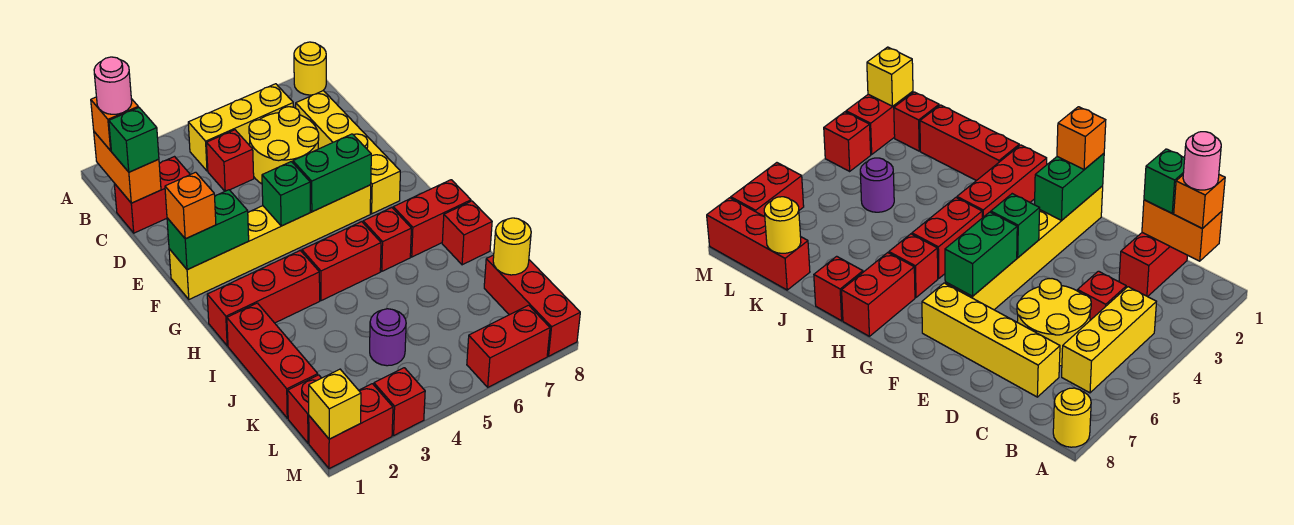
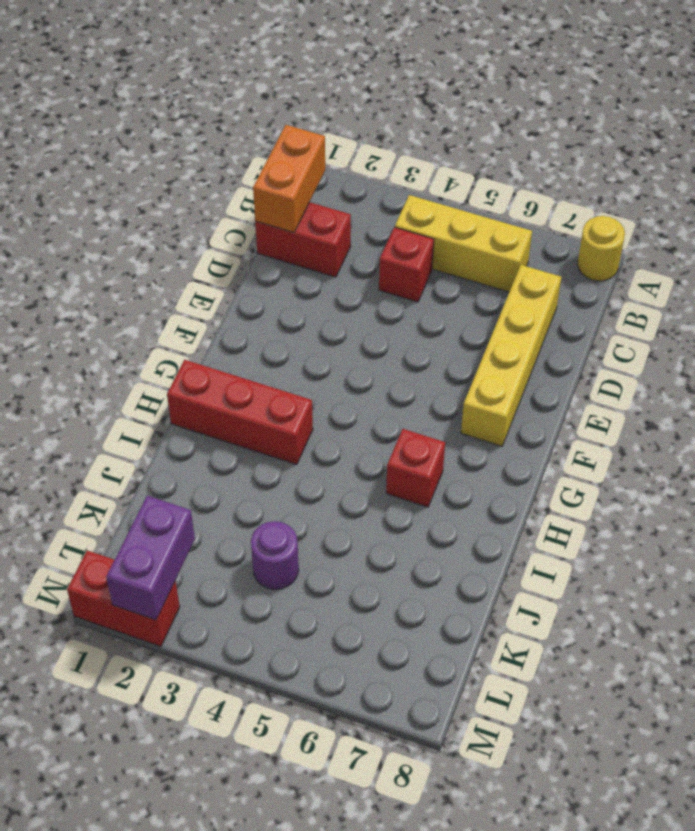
purple 1x2 brick [106,496,195,620] -> none
none -> yellow 2x2 round brick [249,107,319,184]
none -> yellow 1x6 brick [169,185,371,299]
none -> red 1x2 brick [302,222,381,301]

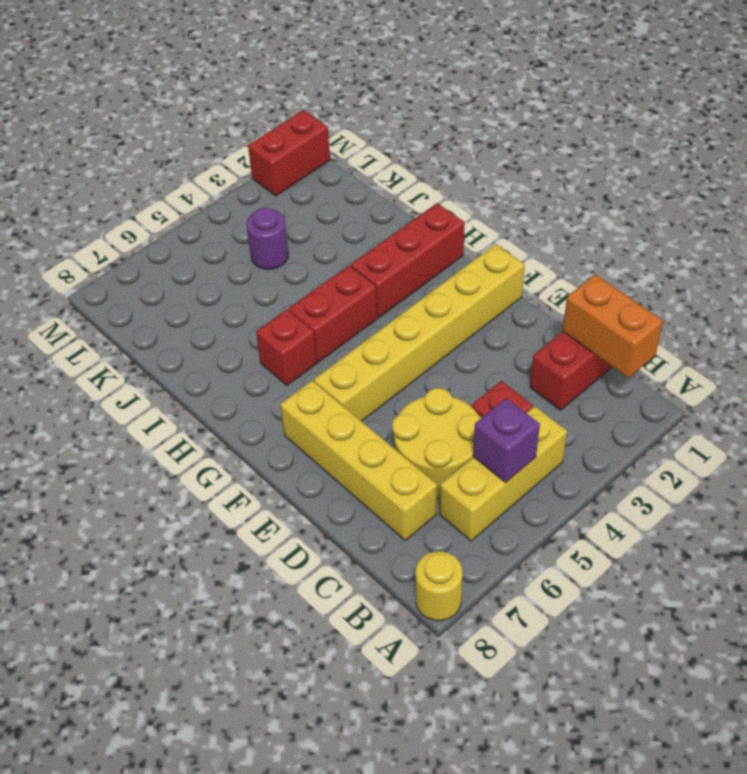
purple 1x1 brick [473,398,540,482] -> none
none -> red 1x2 brick [393,180,471,257]
none -> red 1x3 brick [227,303,318,418]
none -> red 1x1 brick [442,201,492,265]

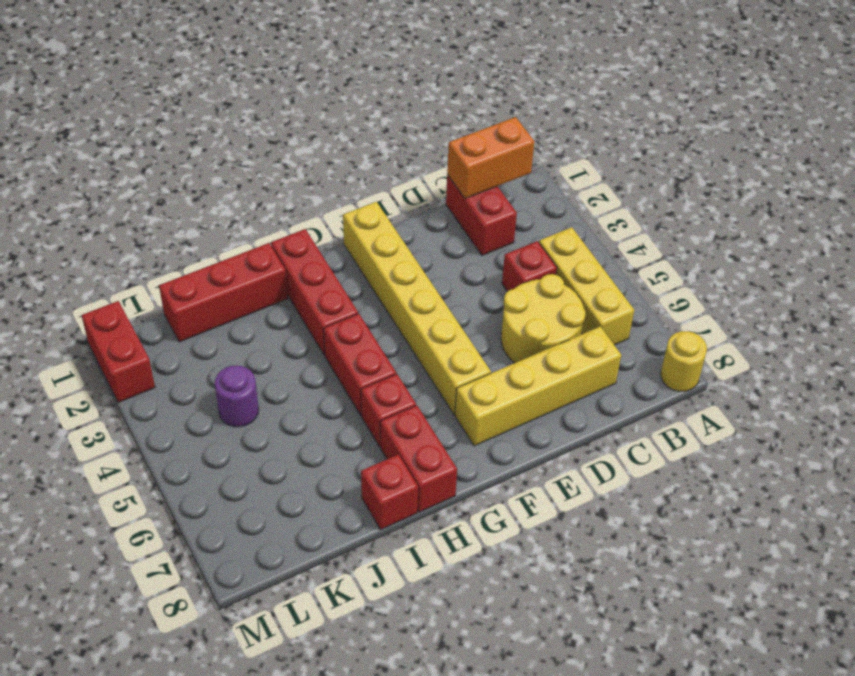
none -> red 1x3 brick [484,255,580,356]
none -> red 1x1 brick [288,375,321,443]
none -> red 1x1 brick [374,368,425,435]

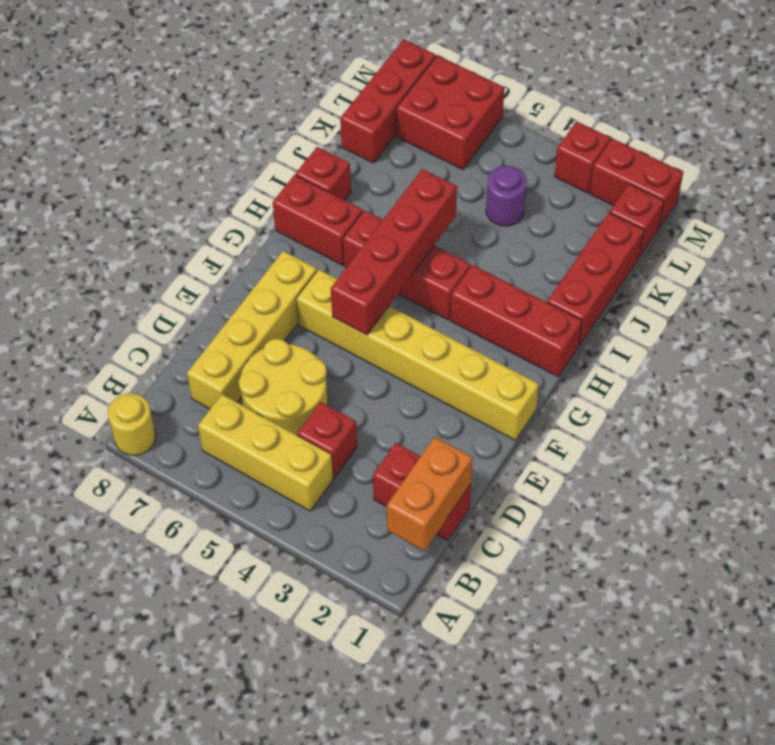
red 1x4 brick [331,169,457,335] -> green 1x2 brick [293,134,371,212]
red 2x2 brick [396,55,504,170] -> red 1x2 brick [467,305,550,387]
none -> green 1x2 brick [167,190,249,270]
none -> green 1x1 brick [262,162,310,226]
none -> yellow 1x1 round brick [493,218,531,275]

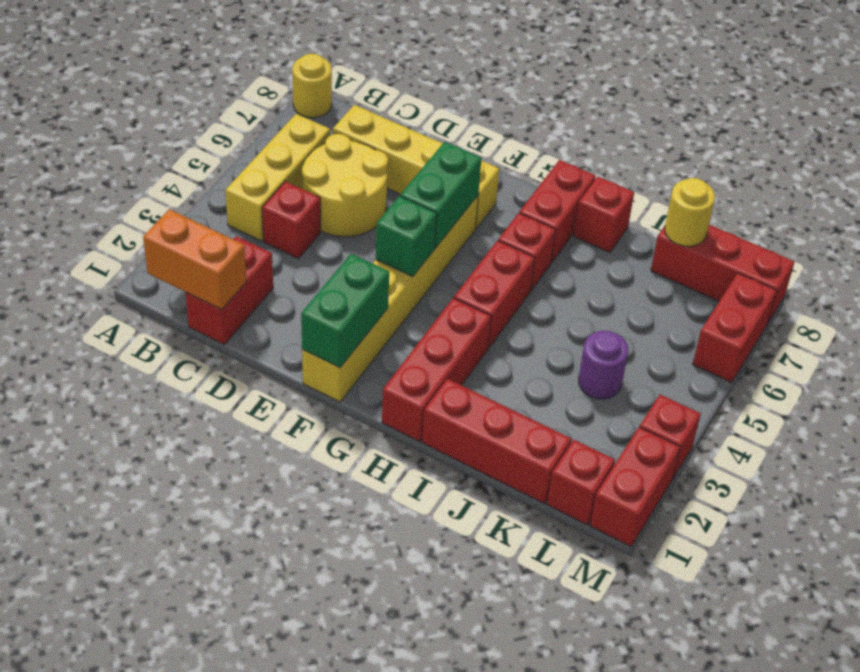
none -> yellow 1x1 brick [309,369,361,439]
none -> orange 1x1 brick [91,97,138,151]
none -> green 1x1 brick [109,108,159,172]

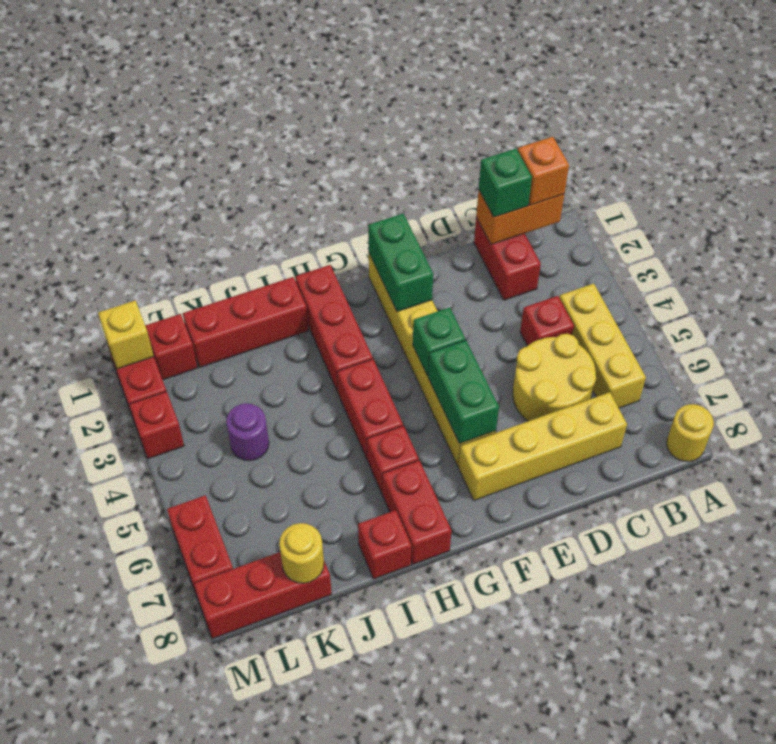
none -> orange 1x1 brick [165,172,216,239]
none -> pink 1x1 round brick [94,57,132,114]

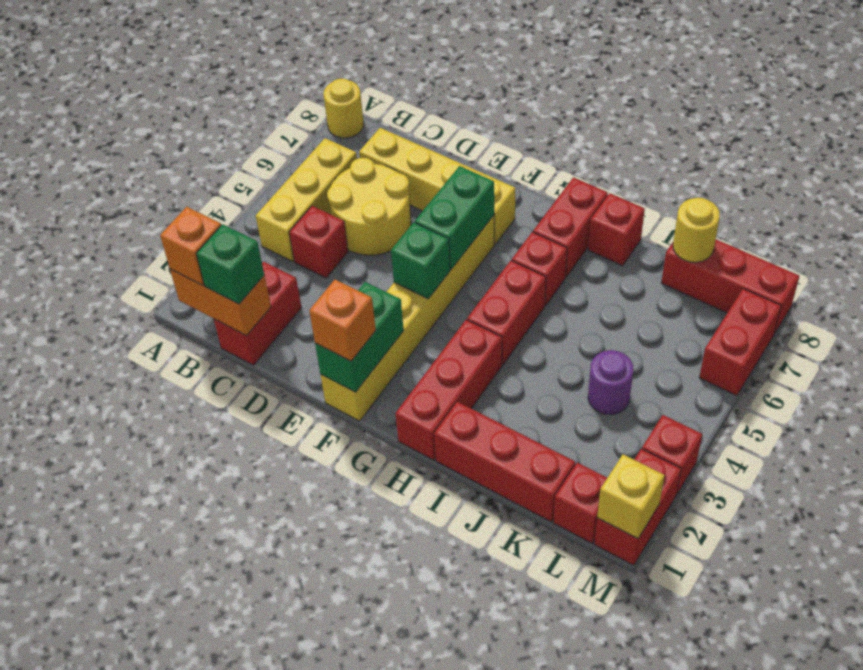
none -> pink 1x1 round brick [94,57,132,114]

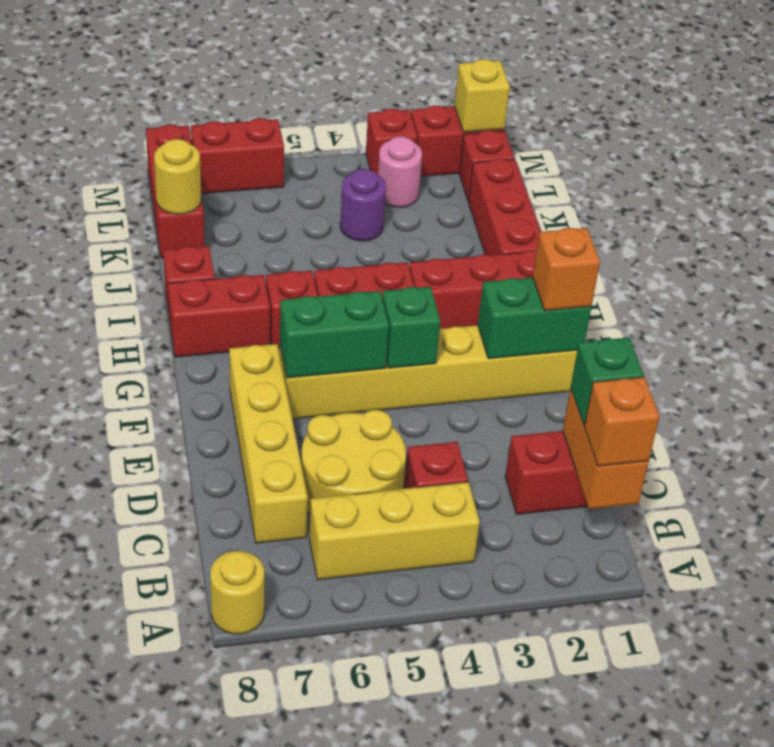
pink 1x1 round brick [378,137,422,207] -> pink 1x1 round brick moved to [94,57,132,114]

